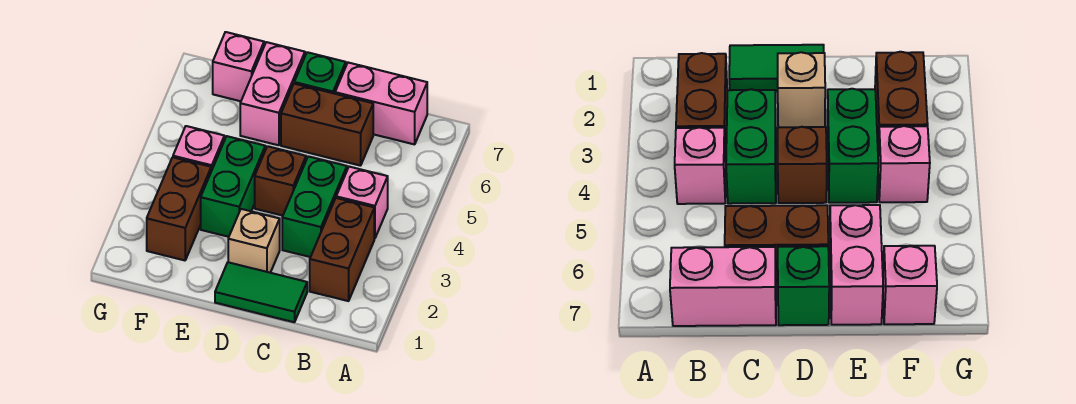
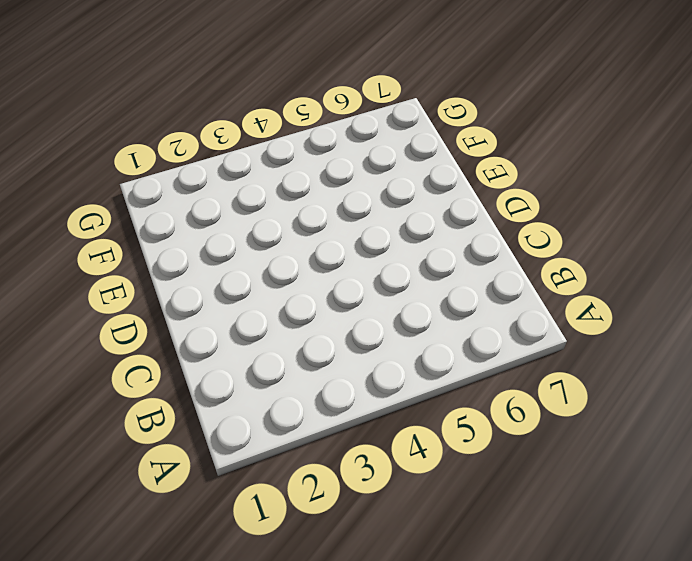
none -> brown 1x2 brick [310,198,374,301]
none -> pink 1x1 brick [336,167,388,238]
none -> pink 1x2 brick [335,63,427,144]

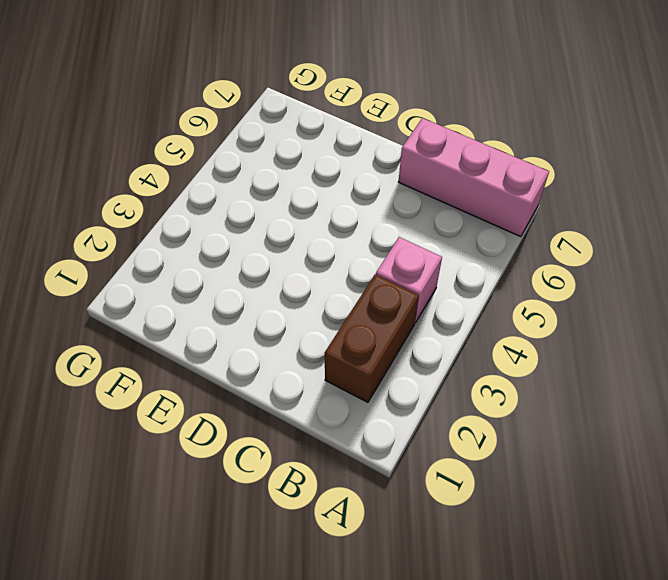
pink 1x3 brick [399,118,549,237] -> pink 1x2 brick [335,63,427,144]
none -> green 1x2 tile [215,262,307,322]
none -> green 1x2 brick [282,156,347,257]
none -> brown 1x2 brick [281,84,373,166]

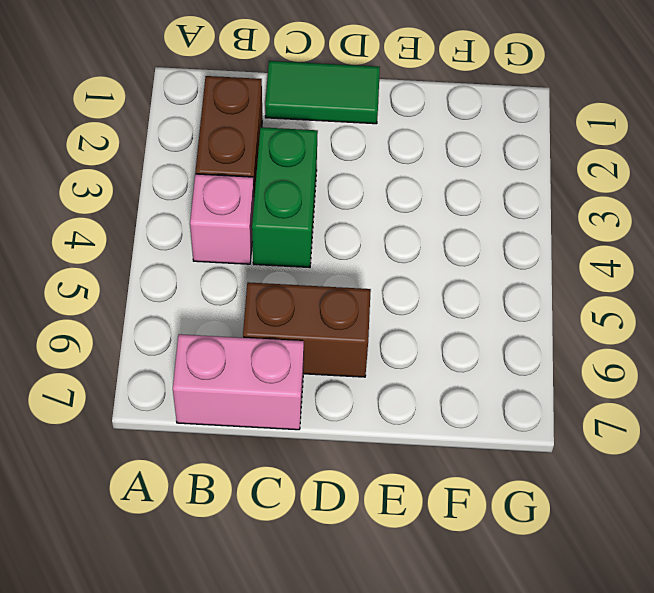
none -> tan 1x1 brick [228,209,280,273]
none -> brown 1x1 brick [255,146,306,216]
none -> green 1x1 brick [294,52,346,94]

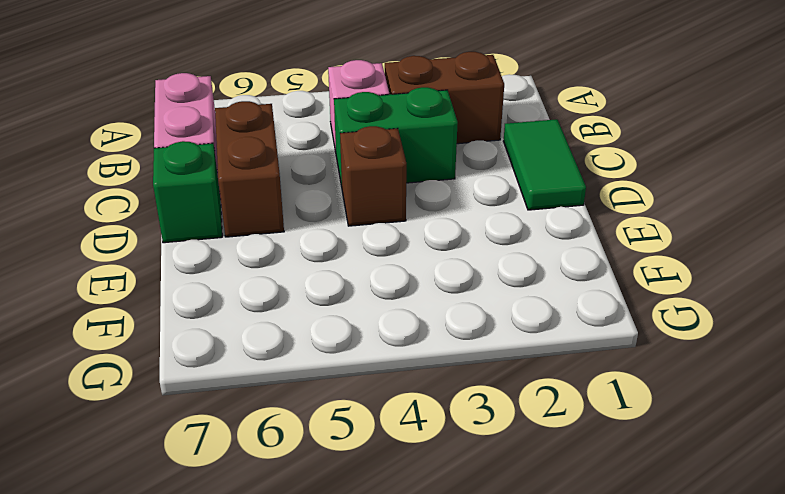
none -> tan 1x1 brick [228,209,280,273]
none -> green 1x2 brick [201,136,265,237]
none -> pink 1x2 brick [240,42,305,145]

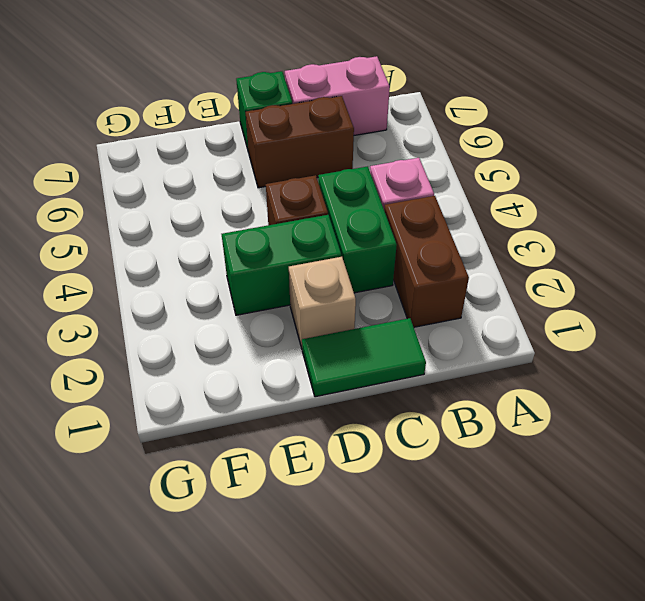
green 1x2 brick [222,215,341,315] -> green 1x2 brick turned to [201,136,265,237]
none -> pink 1x2 brick [240,42,305,145]
none -> brown 1x2 brick [147,157,211,260]
none -> pink 1x1 brick [173,126,224,171]

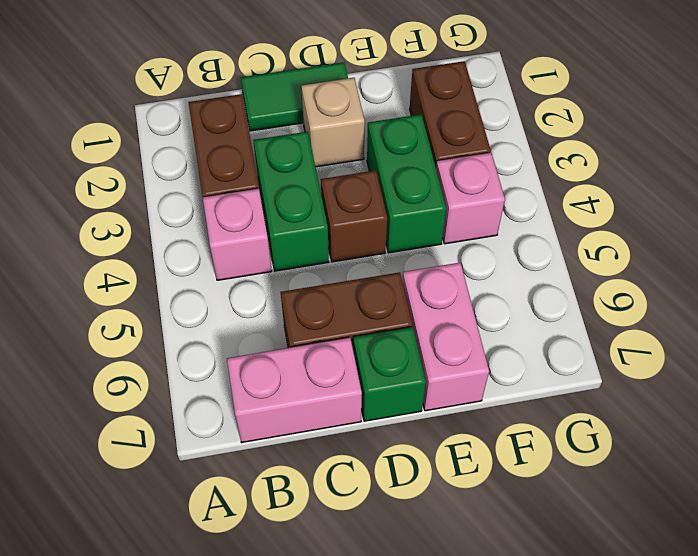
none -> pink 1x1 brick [213,32,264,101]

